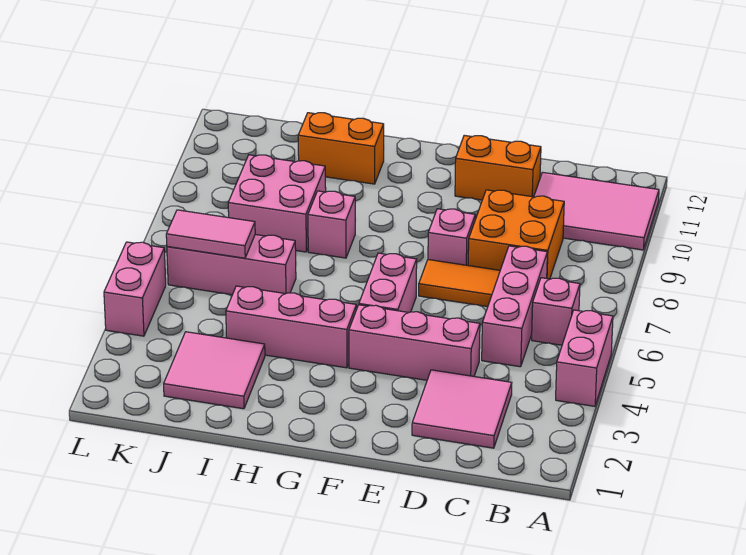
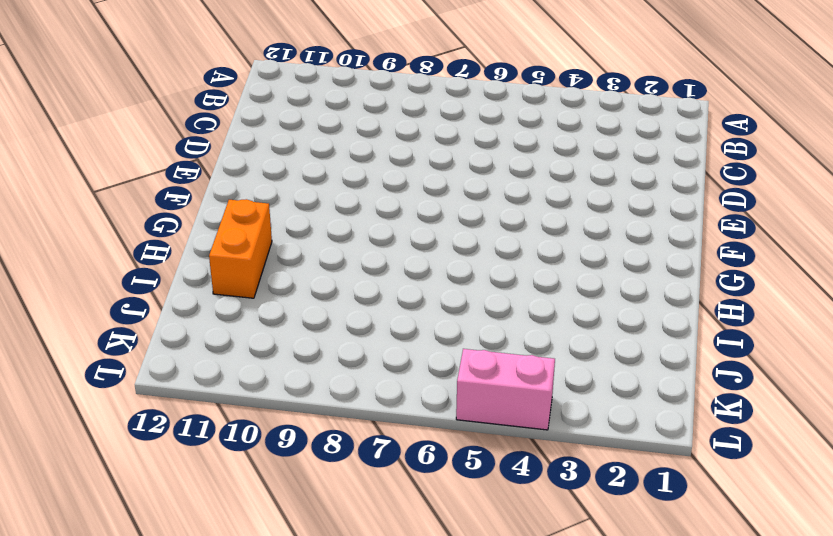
none -> pink 1x2 brick [556,310,613,406]
none -> pink 2x3 tile [534,172,659,250]
none -> pink 1x1 brick [532,278,580,345]

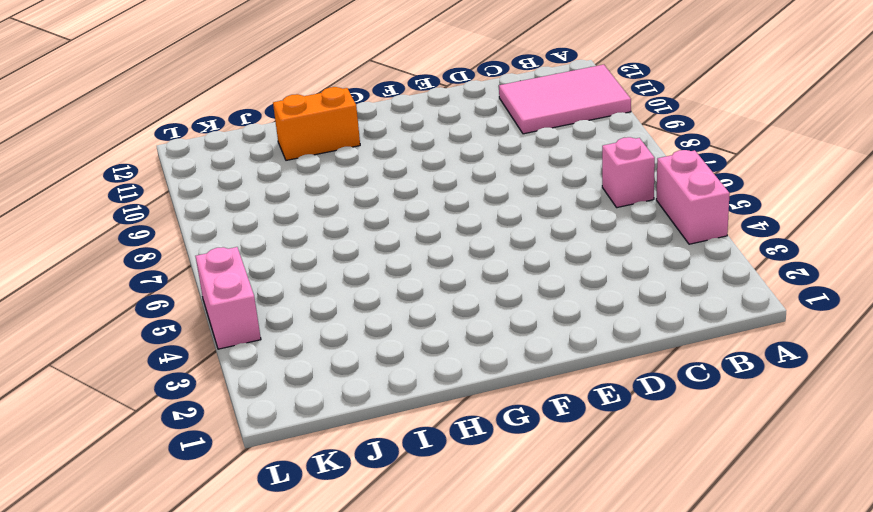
none -> pink 2x2 tile [412,370,512,448]
none -> pink 1x3 brick [482,246,547,367]
none -> orange 2x2 brick [468,190,564,279]

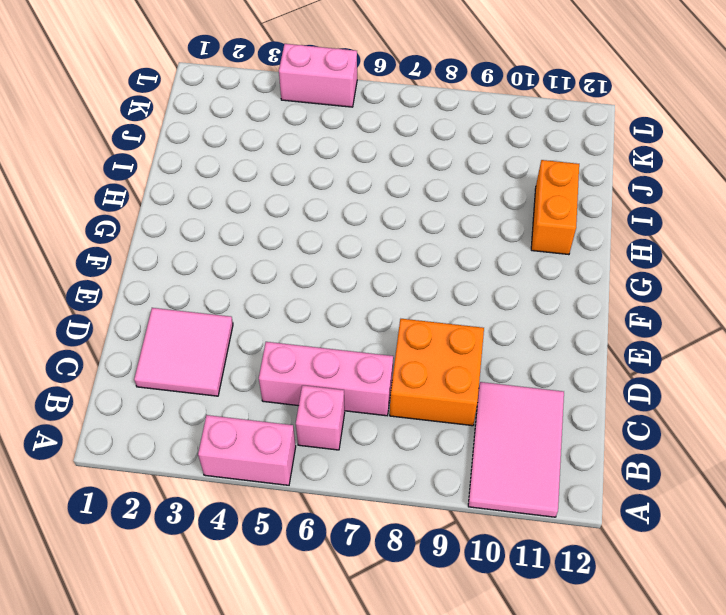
none -> pink 1x3 brick [349,305,480,380]
none -> orange 1x2 tile [419,260,500,307]
none -> orange 1x2 brick [455,135,541,200]

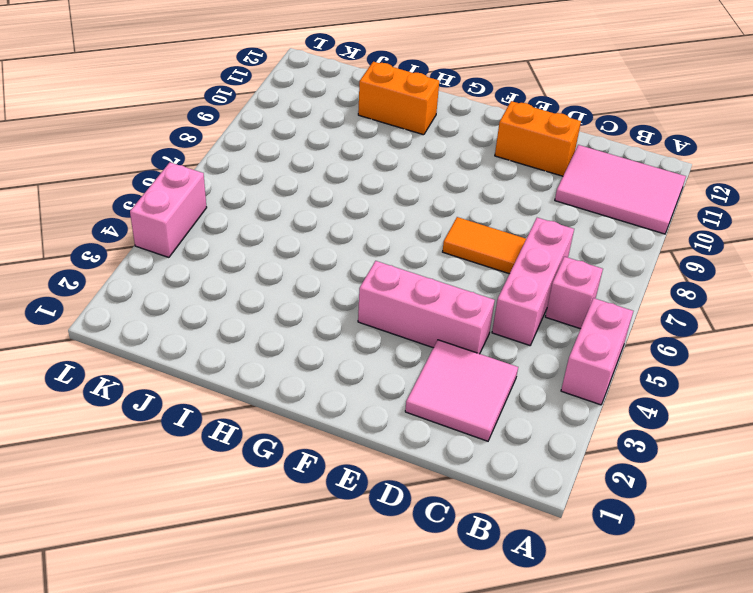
none -> orange 2x2 brick [468,190,564,279]
none -> pink 1x1 brick [428,209,475,265]
none -> pink 1x2 brick [359,253,417,312]

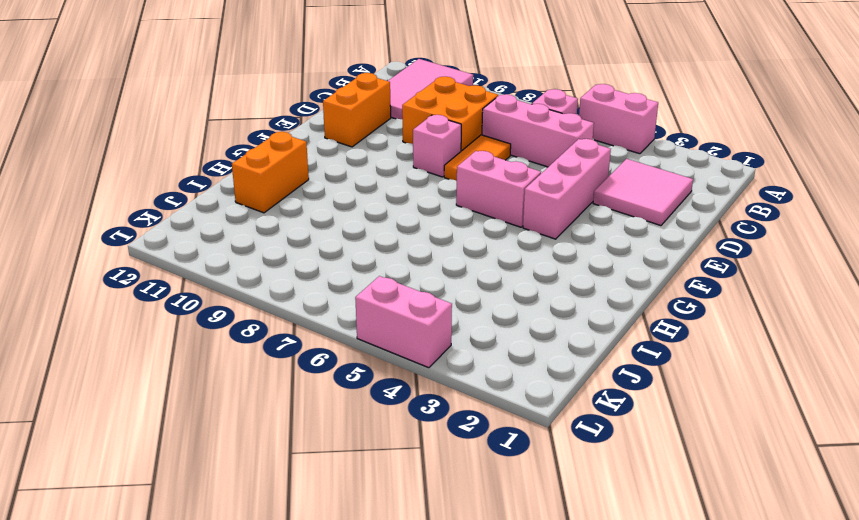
none -> pink 1x3 brick [226,286,356,368]
none -> pink 1x1 brick [308,191,355,258]
none -> pink 2x2 tile [164,332,265,409]

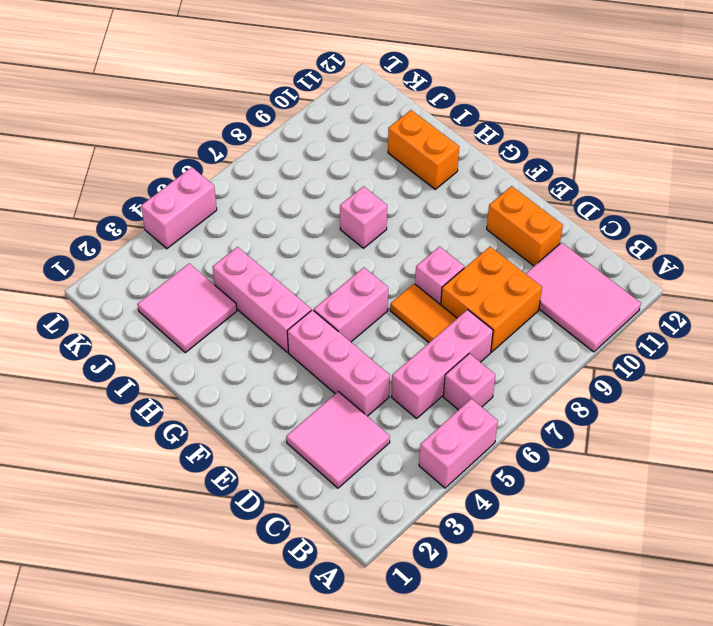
none -> pink 1x3 brick [167,235,296,295]
none -> pink 2x2 brick [228,155,326,252]
none -> pink 1x2 tile [166,210,255,258]

